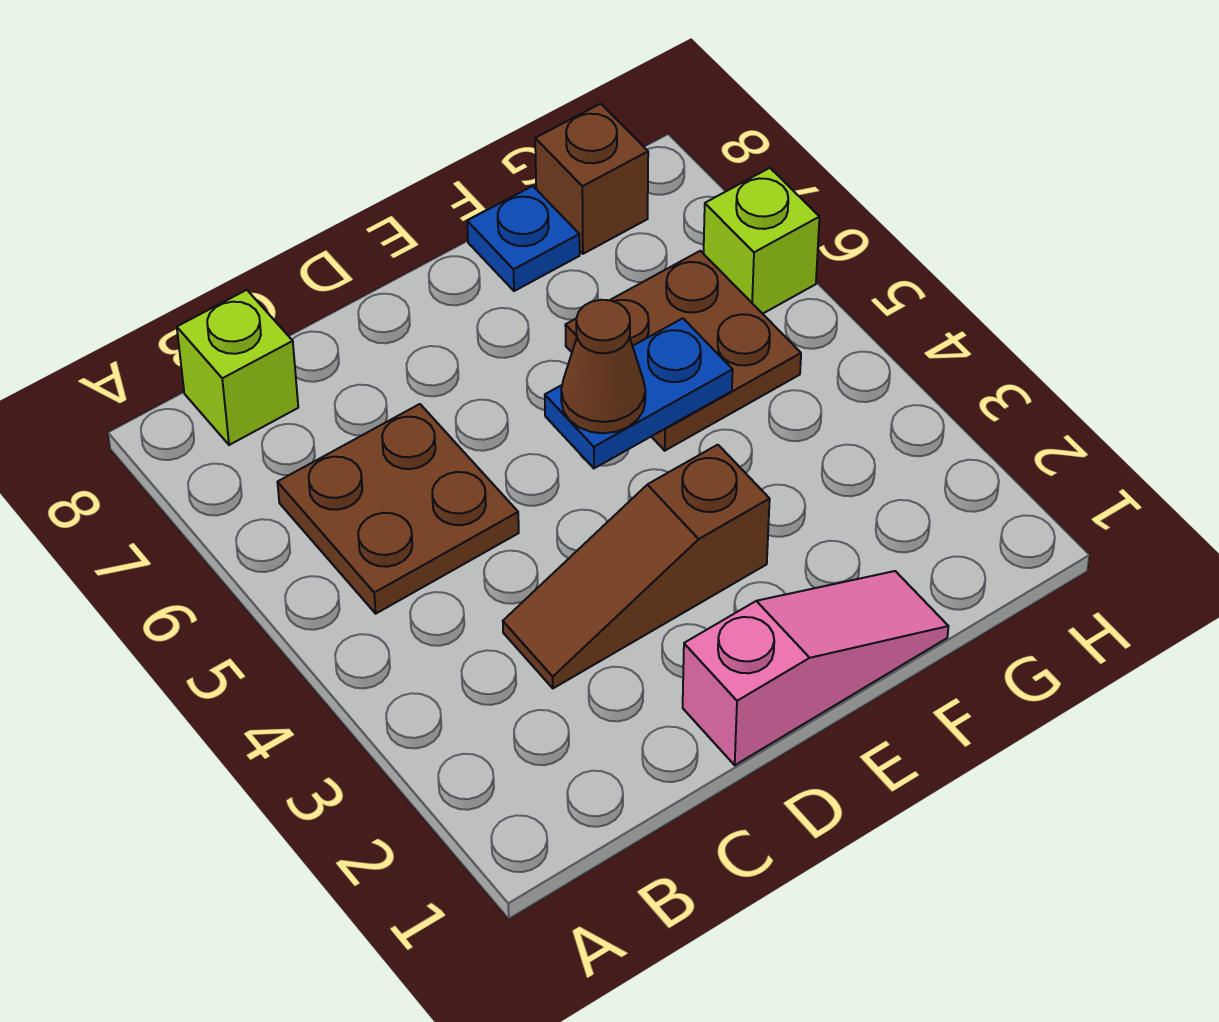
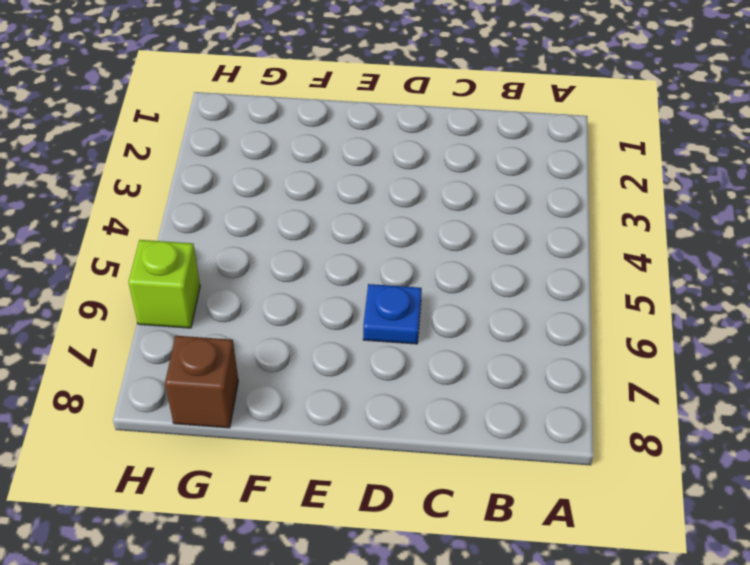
blue 1x1 plate [363,284,422,344] -> blue 1x1 plate moved to [467,186,580,291]
none -> brown 2x2 plate [277,404,519,614]
none -> lime 1x1 brick [177,290,298,445]

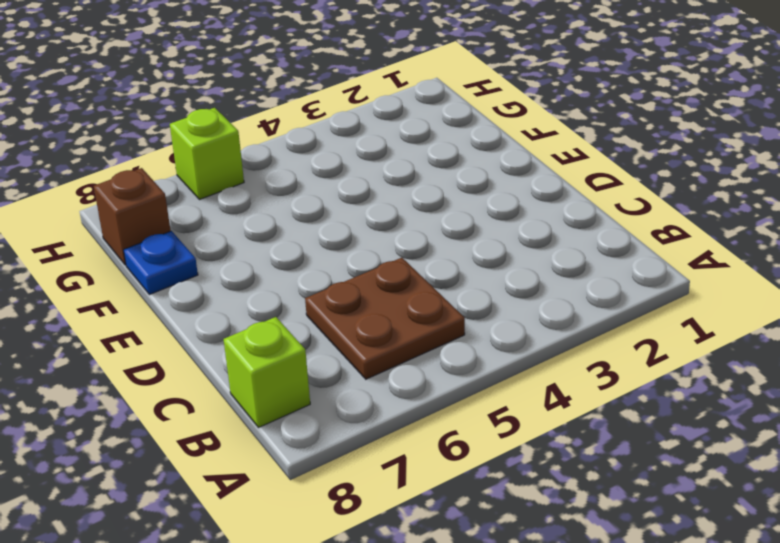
none -> brown 1x3 slope [503,445,770,688]
none -> pink 1x3 slope [683,571,948,765]

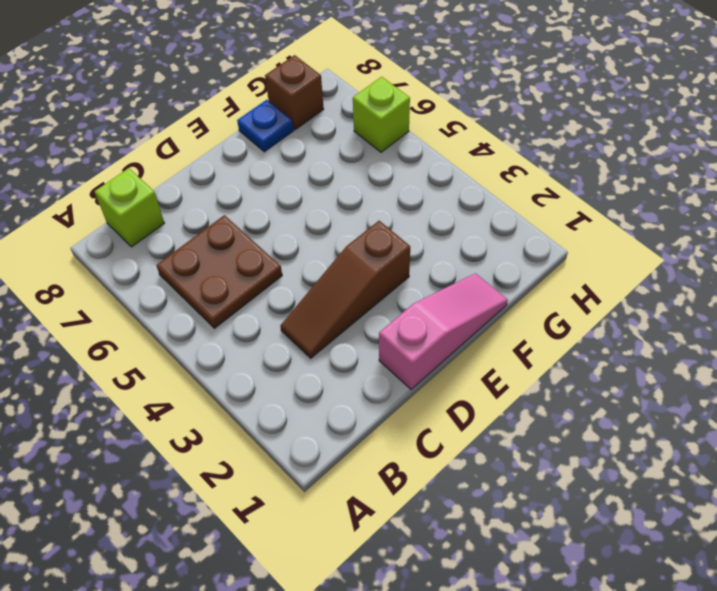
none -> brown 2x2 plate [565,251,801,451]
none -> blue 1x2 plate [545,318,733,468]

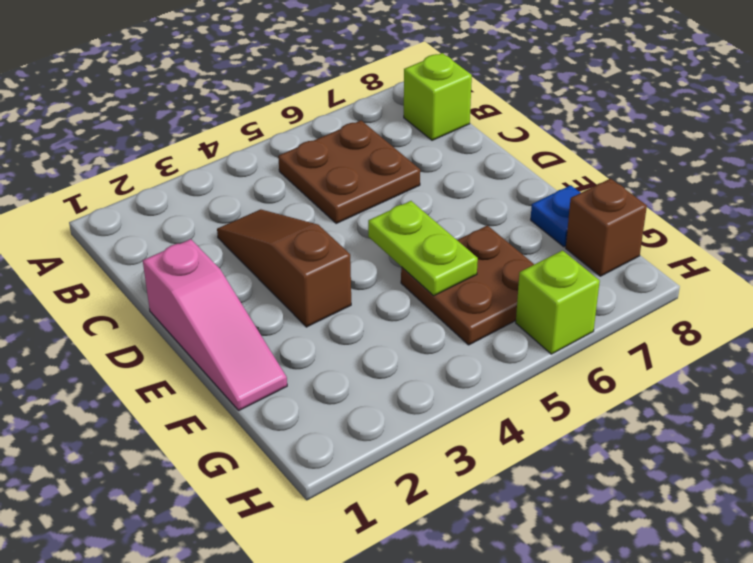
lime 1x2 plate [368,201,478,296] -> blue 1x2 plate [545,318,733,468]
none -> brown 1x1 cone [561,300,645,433]

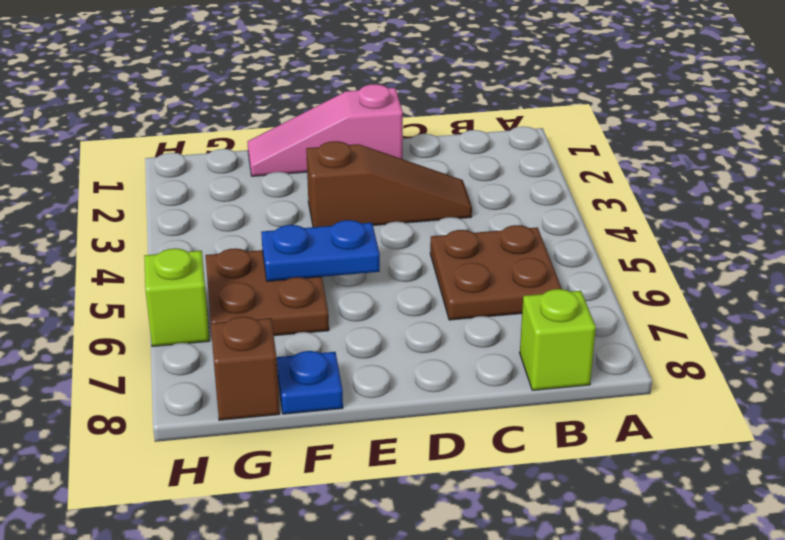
none -> brown 1x1 cone [561,300,645,433]

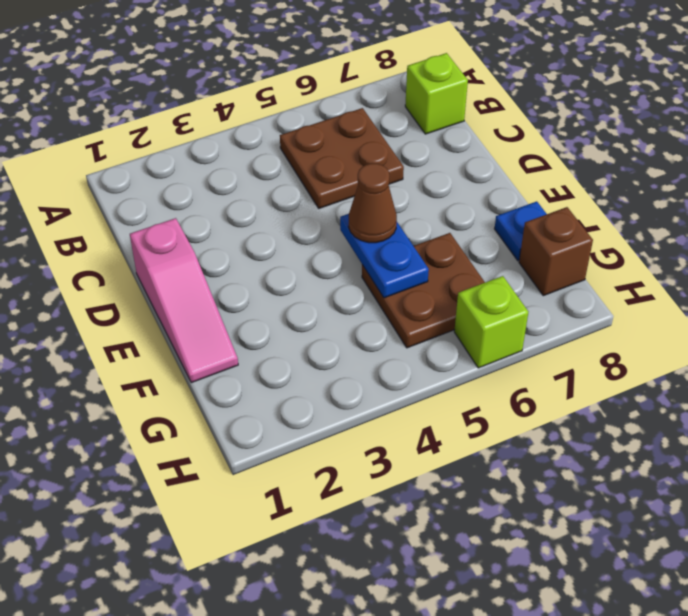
none -> brown 1x3 slope [503,445,770,688]

